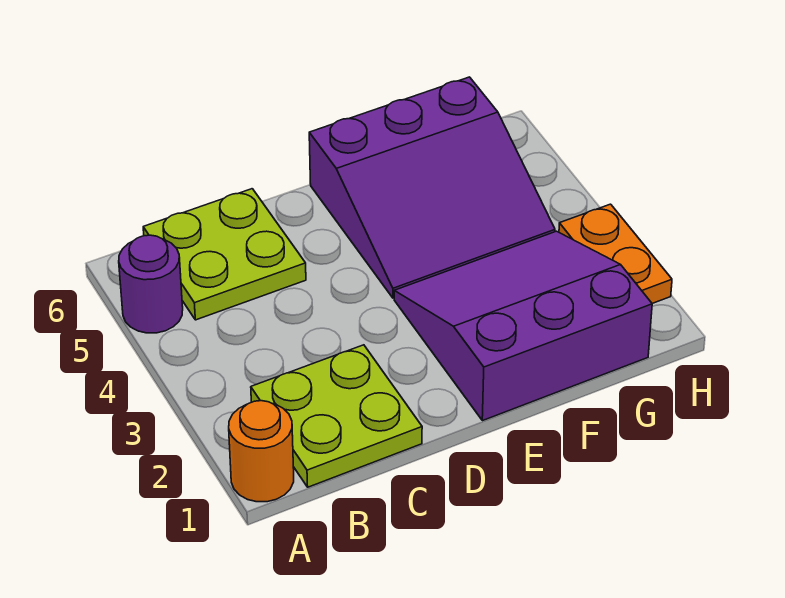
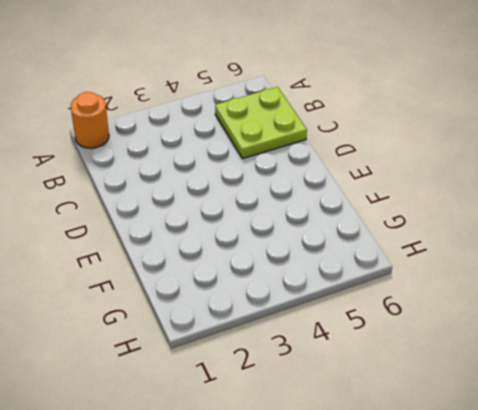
none -> purple 1x1 round brick [119,235,183,333]
none -> lime 2x2 plate [251,345,422,487]

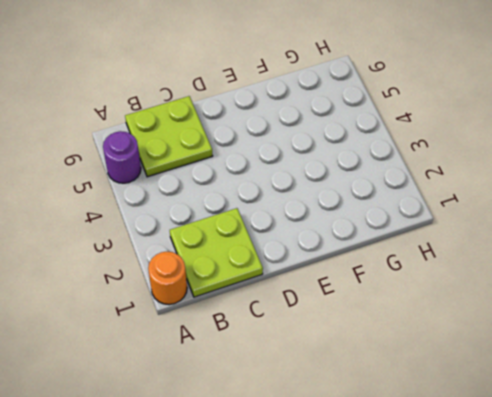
none -> purple 3x3 slope [394,231,652,421]
none -> purple 3x3 slope [309,77,555,298]

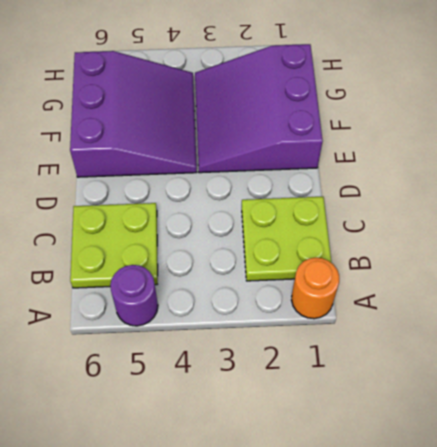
none -> orange 1x2 plate [559,204,672,303]

